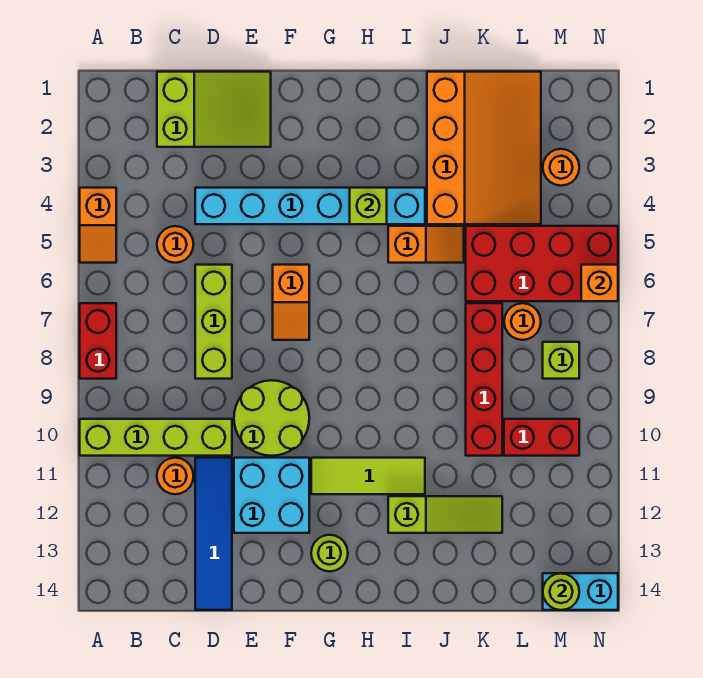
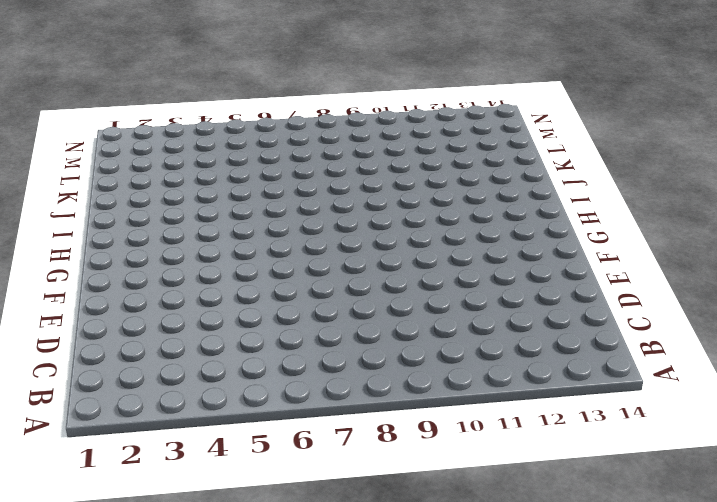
none -> orange 1x2 slope [80,188,116,263]
none -> red 1x2 brick [80,303,116,379]
none -> lime 1x4 brick [80,419,232,456]

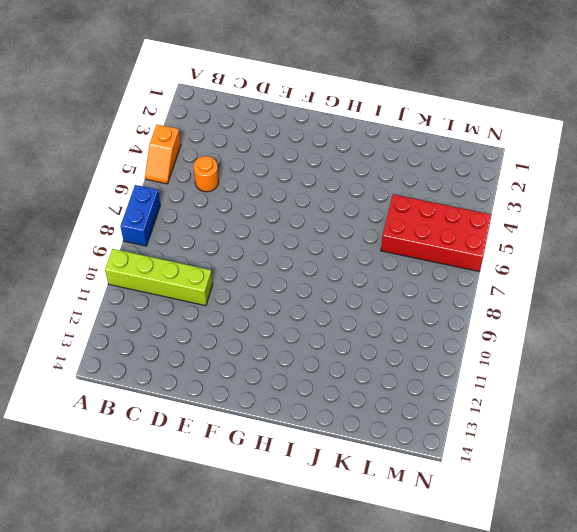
blue 1x2 brick [120,185,160,246] -> red 1x2 brick [80,303,116,379]
none -> lime 2x3 slope [157,72,271,147]
none -> orange 1x1 round brick [157,458,193,494]
none -> cyan 1x6 brick [195,188,425,224]

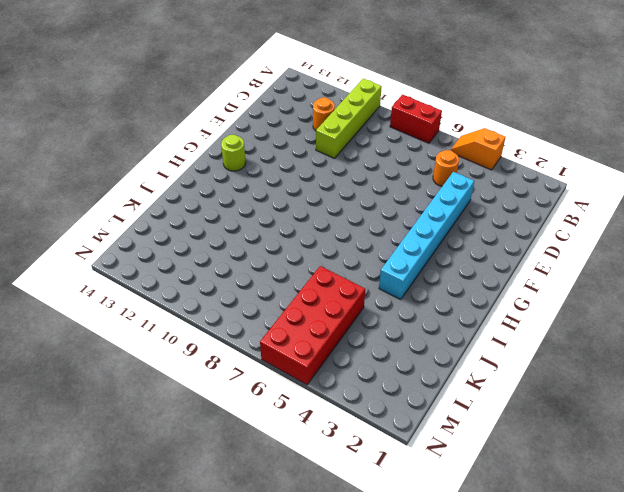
none -> lime 2x3 slope [157,72,271,147]
none -> lime 1x3 brick [195,265,232,379]
none -> blue 1x4 tile [195,458,232,610]

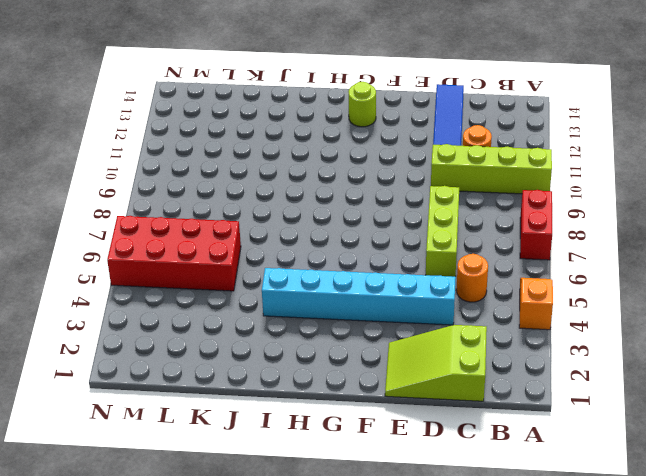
none -> lime 2x2 round brick [234,380,309,456]
none -> cyan 2x2 brick [234,458,309,533]
none -> orange 1x2 slope [273,265,309,340]

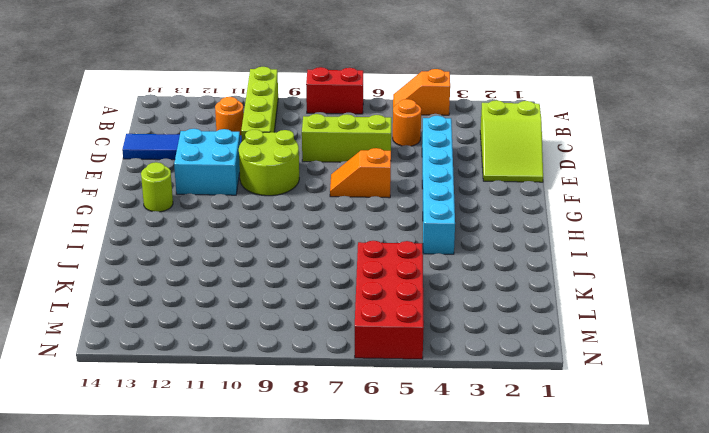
none -> lime 1x3 tile [311,458,425,494]
none -> orange 1x2 slope [388,226,464,263]
none -> lime 1x3 slope [388,496,502,533]

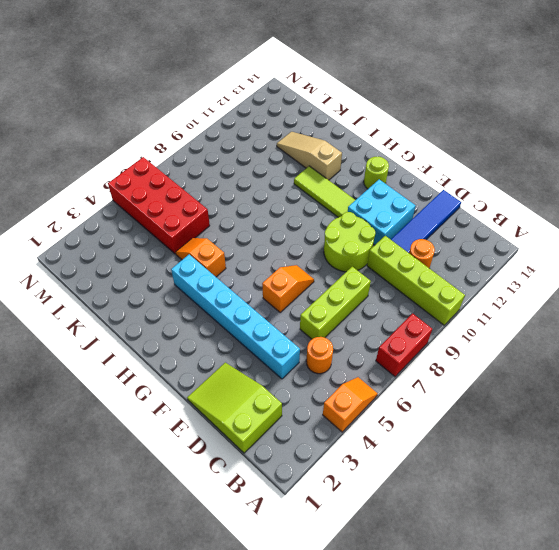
tan 1x3 slope [277,132,342,180] -> lime 1x3 slope [388,496,502,533]
none -> orange 3x4 slope [427,72,541,224]
none -> red 1x4 brick [466,303,502,456]
none -> orange 1x1 round brick [504,303,541,340]

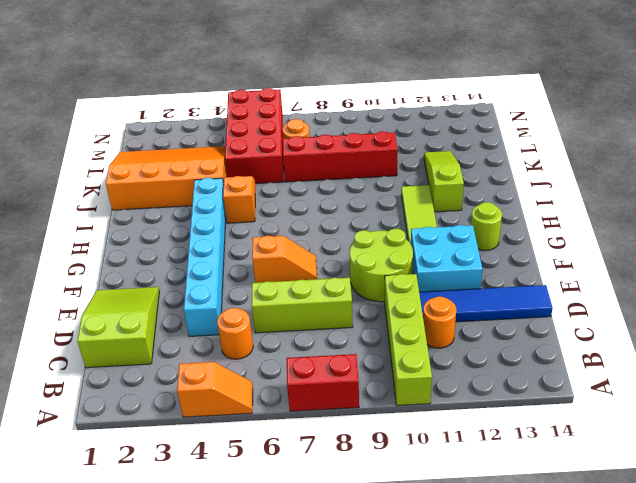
none -> red 1x2 brick [504,419,579,456]
none -> orange 1x1 round brick [543,149,579,186]
none -> lime 1x1 brick [543,342,579,379]

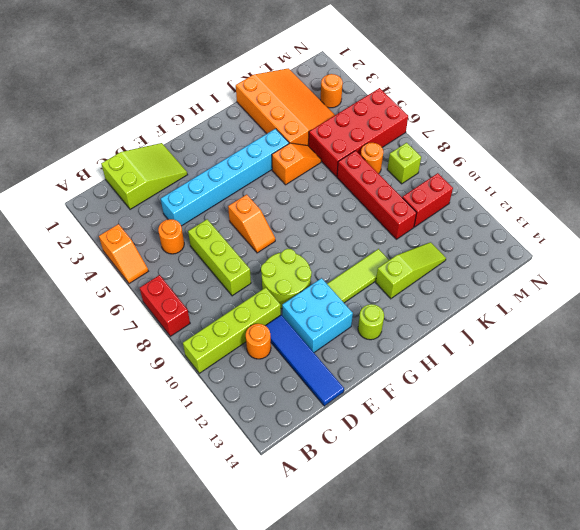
none -> cyan 1x2 brick [543,573,618,610]
none -> lime 1x1 brick [350,188,387,224]
none -> lime 1x1 round brick [543,573,579,610]

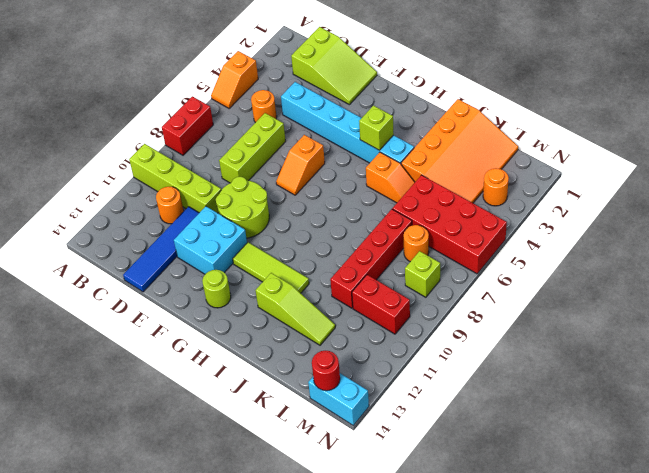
red 1x1 round brick [312,351,340,391] -> lime 1x1 round brick [543,573,579,610]
none -> orange 1x1 brick [581,265,618,301]

